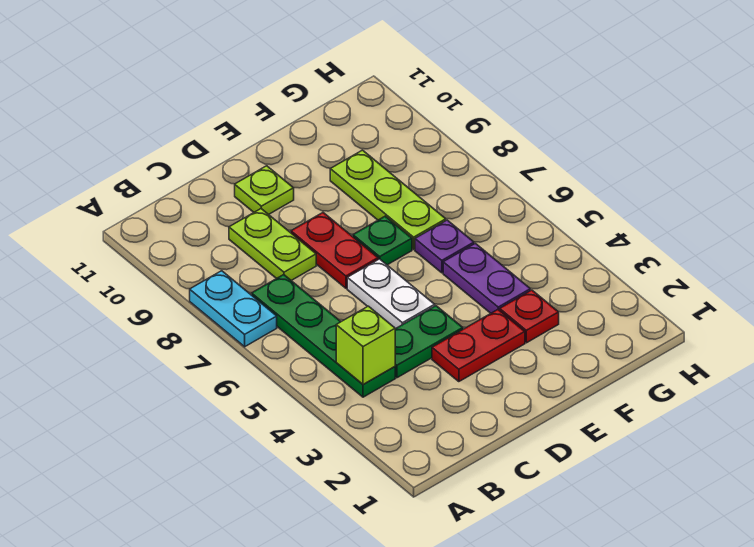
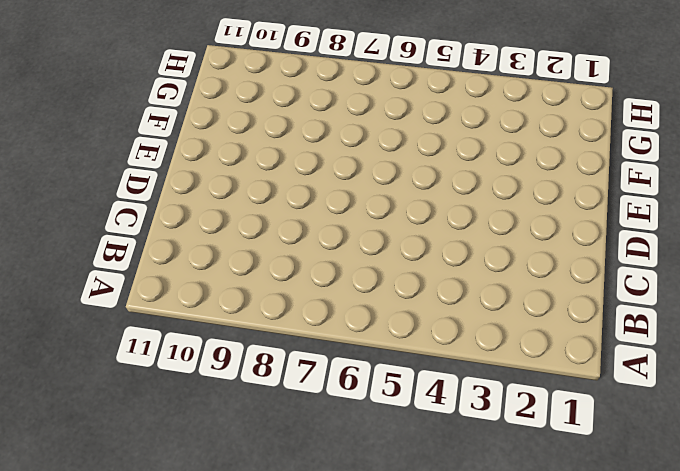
none -> cyan 1x2 plate [190,271,277,347]
none -> green 1x4 plate [252,275,395,397]
none -> green 1x2 plate [395,306,463,378]

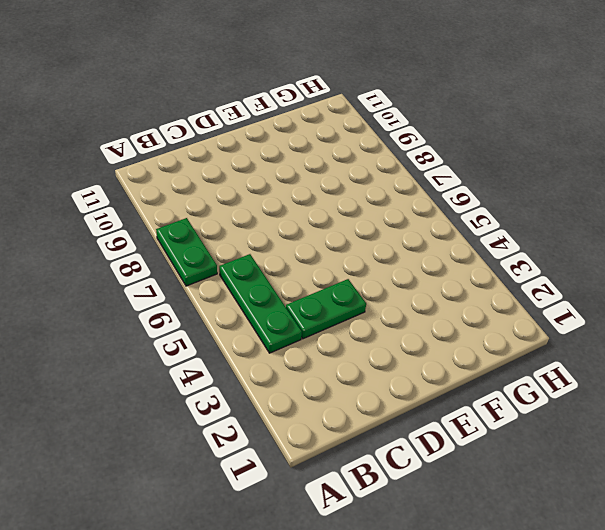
green 1x2 plate [156,218,217,286] -> cyan 1x2 plate [190,271,277,347]
green 1x3 plate [219,254,302,353] -> green 1x4 plate [252,275,395,397]
none -> lime 1x2 plate [229,209,316,280]
none -> red 1x2 plate [432,310,525,382]
none -> white 1x2 plate [347,259,435,329]

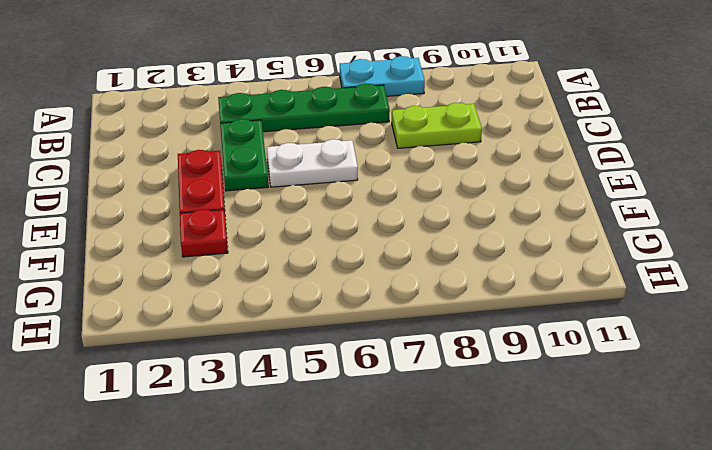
none -> red 1x2 plate [291,213,378,288]
none -> lime 1x1 plate [235,166,294,214]
none -> green 1x1 plate [353,216,412,265]

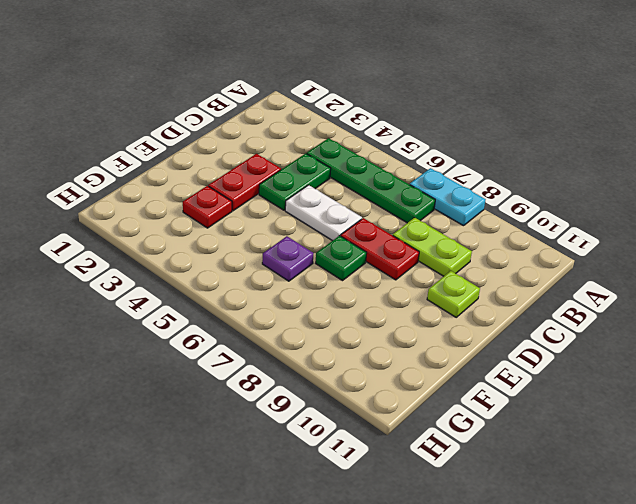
none -> purple 1x2 plate [443,243,530,313]
none -> lime 1x3 plate [330,150,446,249]
none -> lime 1x1 brick [336,306,395,385]

